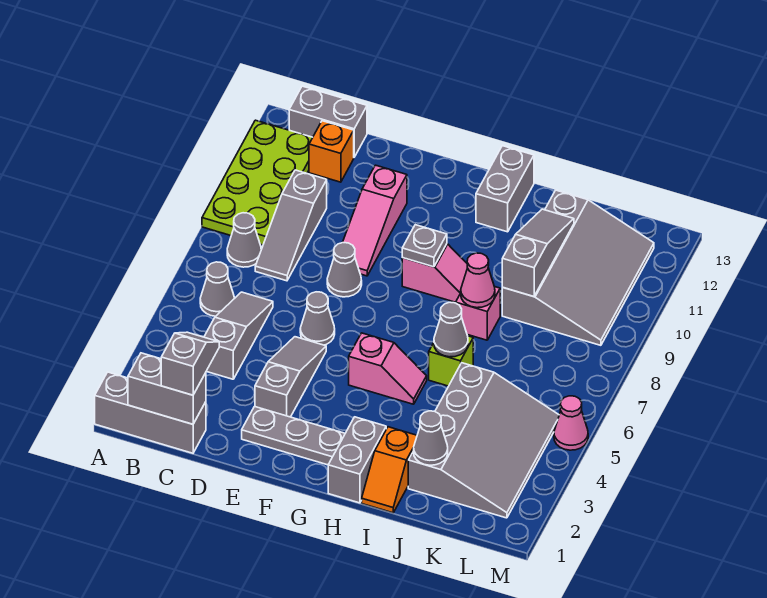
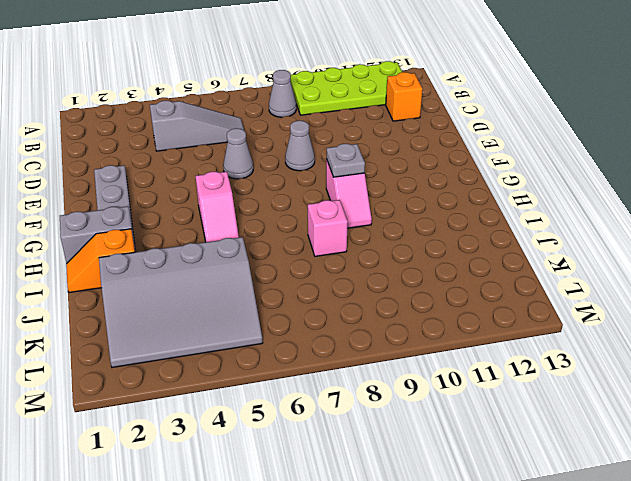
none -> grey 1x3 brick [95,372,206,453]
none -> grey 1x1 cone [200,262,234,316]
none -> grey 1x2 brick [289,86,367,157]
none -> grey 1x3 slope [255,170,327,281]

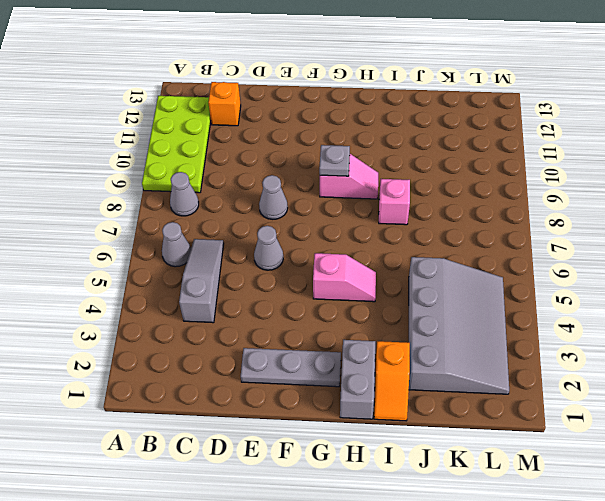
none -> grey 1x3 brick [95,372,206,453]
none -> grey 1x2 brick [289,86,367,157]
none -> grey 1x3 slope [255,170,327,281]
none -> grey 1x3 slope [255,337,326,417]

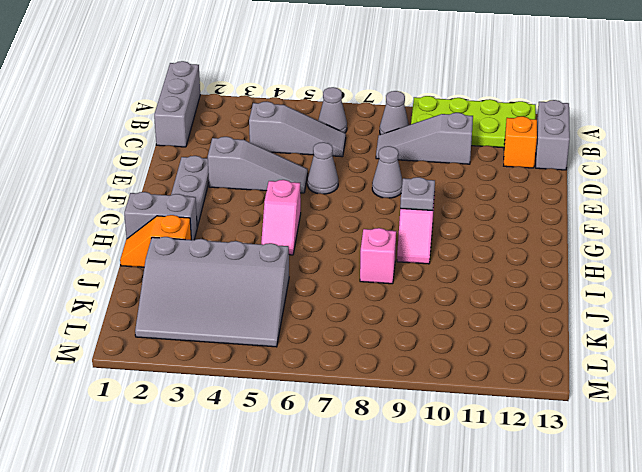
none -> pink 1x3 slope [343,165,407,276]
none -> grey 1x2 brick [476,146,534,232]
none -> lime 1x1 brick [429,336,473,386]
none -> grey 3x4 slope [502,190,654,345]

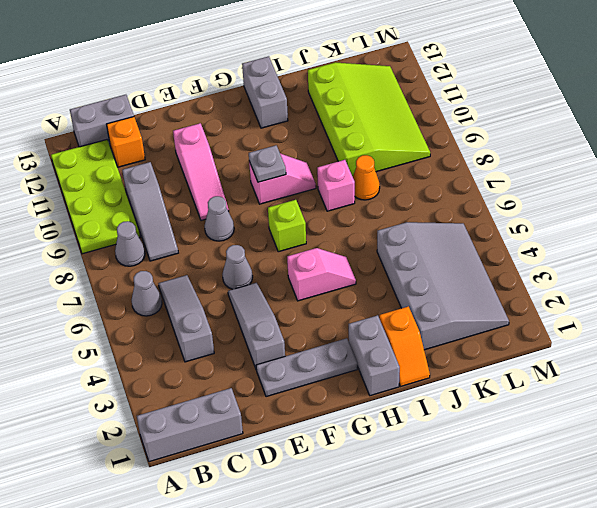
lime 1x1 brick [268,200,306,252] -> lime 1x1 brick moved to [429,336,473,386]
orange 1x1 cone [353,155,380,200] -> none
lime 3x4 slope [308,62,430,177] -> grey 3x4 slope [502,190,654,345]
none -> pink 1x1 cone [554,396,588,450]
none -> grey 1x2 brick [128,353,206,424]
none -> grey 1x1 cone [434,302,468,357]
none -> pink 1x1 cone [460,253,495,308]

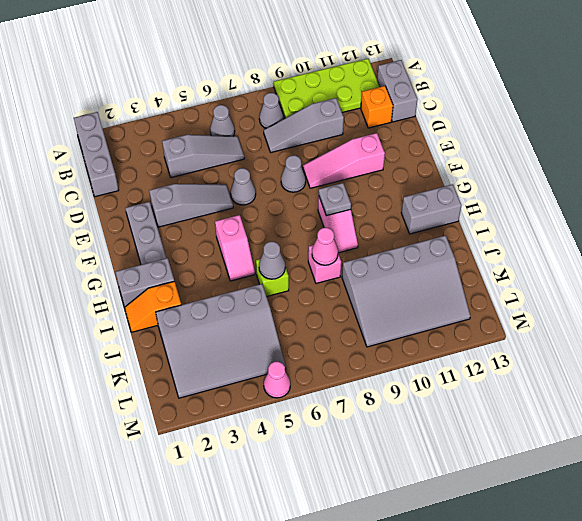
none -> grey 1x2 brick [128,353,206,424]
none -> grey 1x1 cone [414,411,448,465]
none -> grey 1x3 slope [502,209,574,297]
none -> grey 1x2 slope [161,332,219,395]

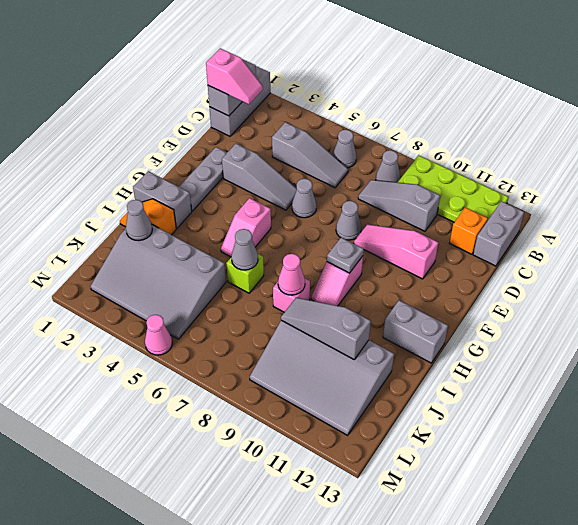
pink 1x2 slope [206,48,263,104] -> grey 1x2 slope [161,332,219,395]
grey 1x3 slope [281,298,371,359] -> grey 1x3 slope turned to [502,209,574,297]

